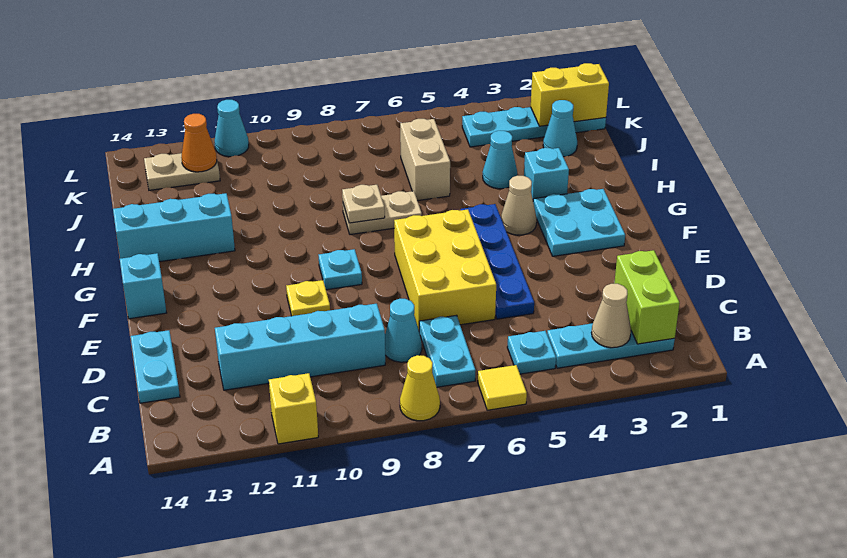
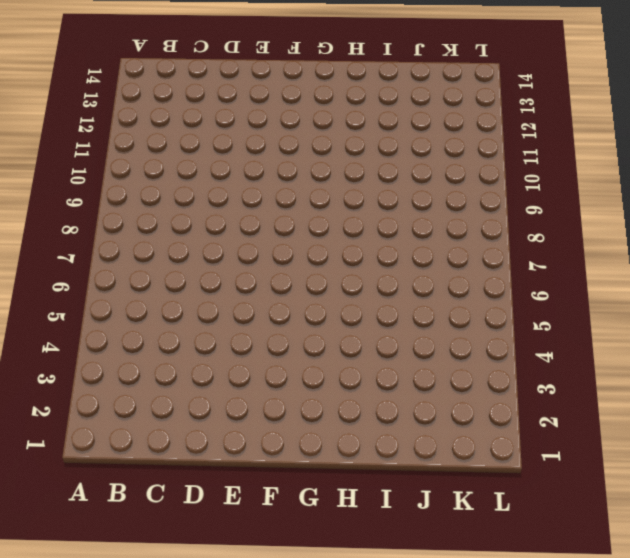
none -> yellow 1x1 tile [478,365,527,410]
none -> yellow 1x1 cone [400,355,440,421]
none -> yellow 1x1 brick [269,373,318,444]
none -> cyan 1x3 plate [547,323,675,368]

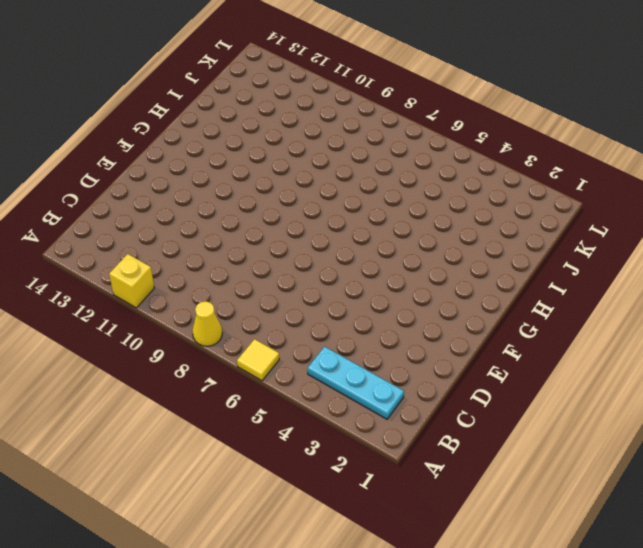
none -> cyan 1x1 plate [507,331,556,374]
none -> cyan 1x2 plate [419,315,476,387]
none -> cyan 1x1 cone [385,299,422,362]
none -> cyan 1x4 brick [215,304,385,390]

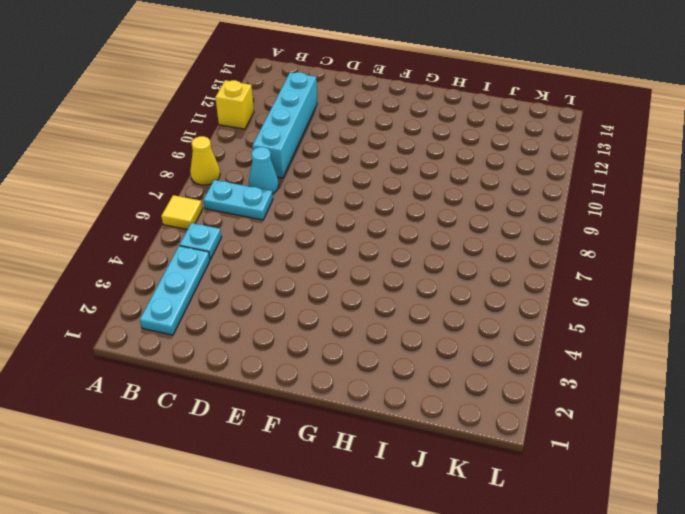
none -> cyan 1x2 plate [131,330,180,403]
none -> blue 1x4 plate [461,204,534,319]
none -> yellow 2x3 brick [394,209,496,330]
none -> yellow 1x1 plate [286,280,330,316]

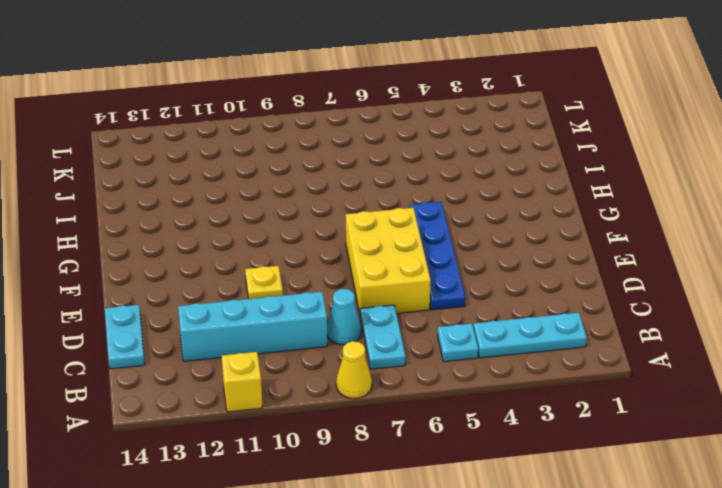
none -> yellow 1x1 tile [478,365,527,410]
none -> cyan 2x2 plate [533,189,625,256]
none -> cyan 1x1 plate [319,249,362,290]
none -> cyan 1x1 brick [120,253,166,319]

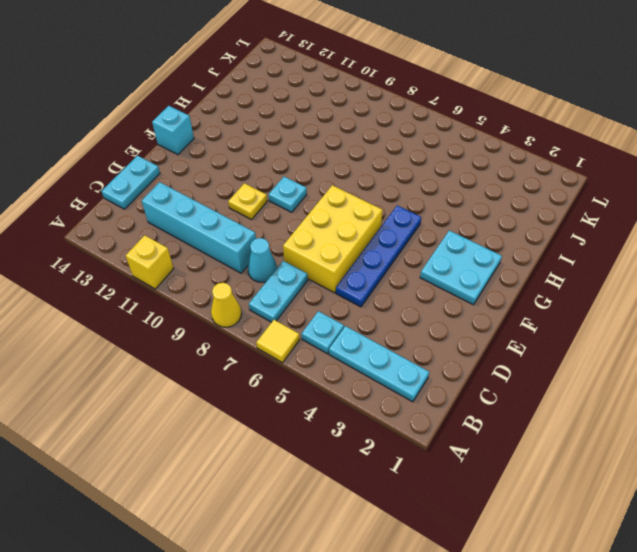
none -> tan 1x1 cone [501,176,537,235]
none -> cyan 1x1 brick [524,148,569,199]
none -> tan 1x2 plate [343,191,422,235]
none -> cyan 1x3 brick [113,193,235,262]

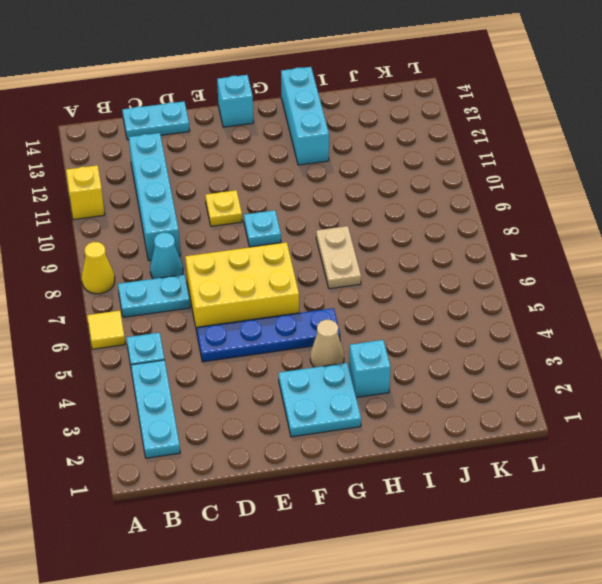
none -> cyan 1x1 cone [483,131,517,189]
none -> tan 1x2 brick [400,119,450,201]
none -> cyan 1x1 cone [543,100,577,157]
none -> cyan 1x4 plate [462,107,606,147]

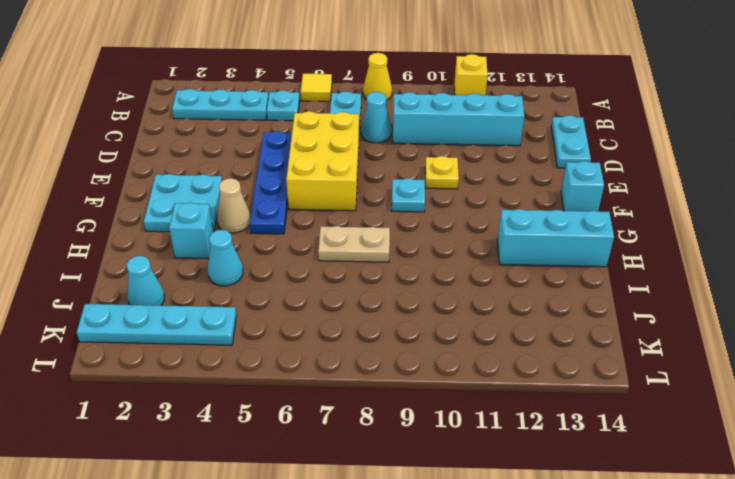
none -> tan 1x2 brick [400,119,450,201]
none -> tan 1x2 plate [144,153,220,190]
none -> cyan 1x1 cone [215,100,249,157]
none -> lime 1x2 brick [614,250,679,344]

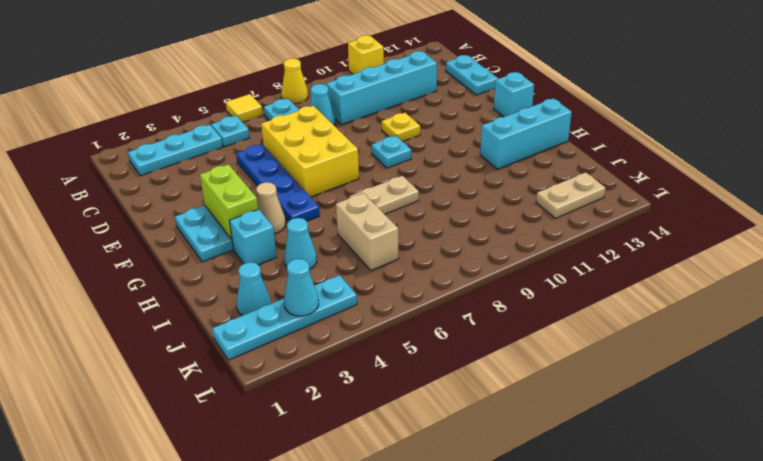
lime 1x2 brick [200,164,258,239] -> lime 1x2 brick moved to [614,250,679,344]
cyan 1x1 cone [284,259,319,316] -> cyan 1x1 cone moved to [215,100,249,157]
none -> tan 1x1 cone [591,284,631,348]
none -> tan 1x1 plate [342,185,385,223]
none -> yellow 1x2 brick [531,63,609,126]
none -> orange 1x1 cone [181,114,217,172]

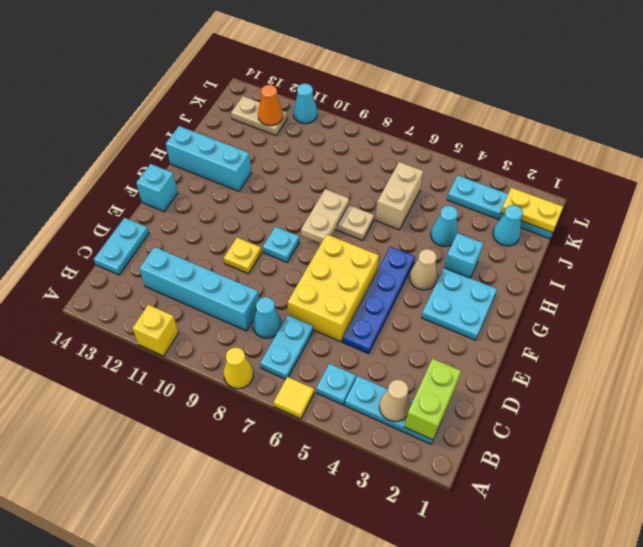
tan 1x2 plate [301,189,349,243] -> tan 1x1 plate [342,185,385,223]
yellow 1x2 plate [501,187,563,233] -> yellow 1x2 brick [531,63,609,126]

